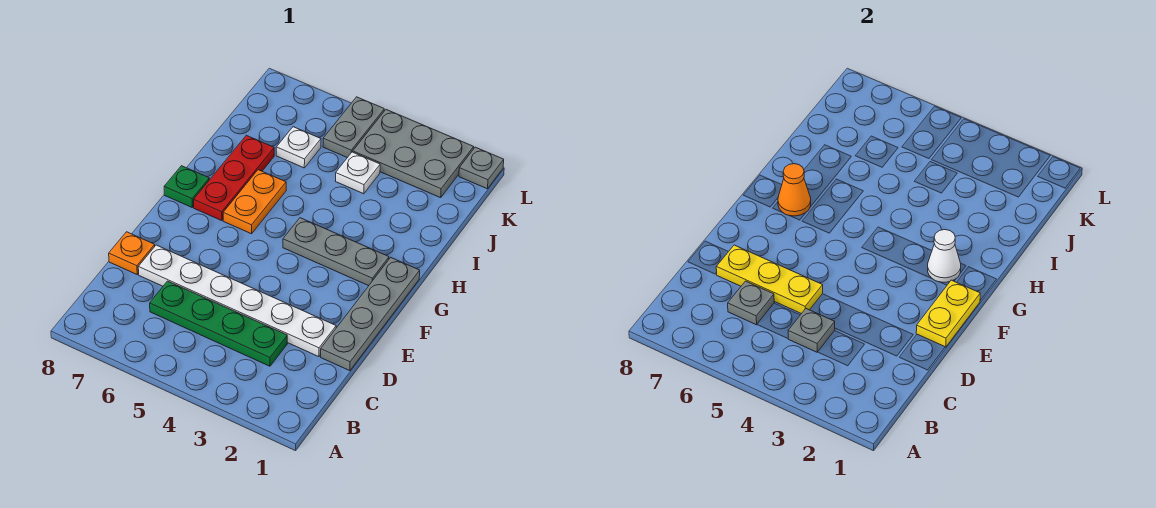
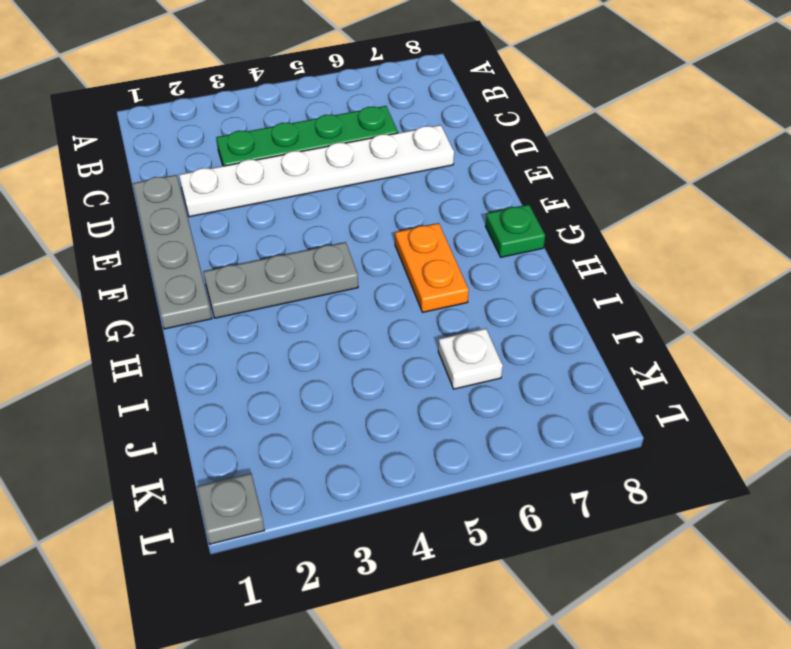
none -> orange 1x1 plate [109,232,155,274]
none -> red 1x3 plate [194,135,274,221]
none -> white 1x1 plate [336,152,380,194]

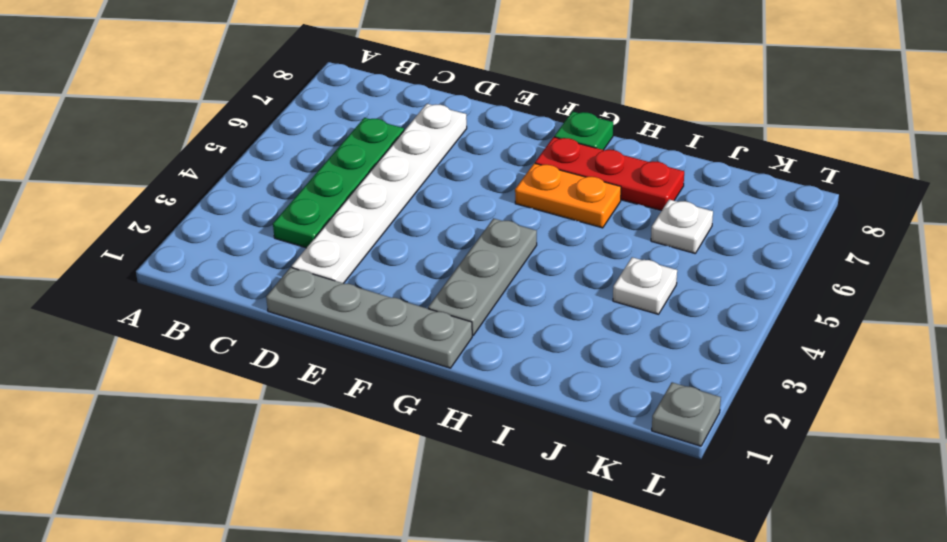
none -> orange 1x1 plate [109,232,155,274]
none -> grey 2x3 plate [353,110,474,198]
none -> grey 1x2 plate [323,97,384,158]

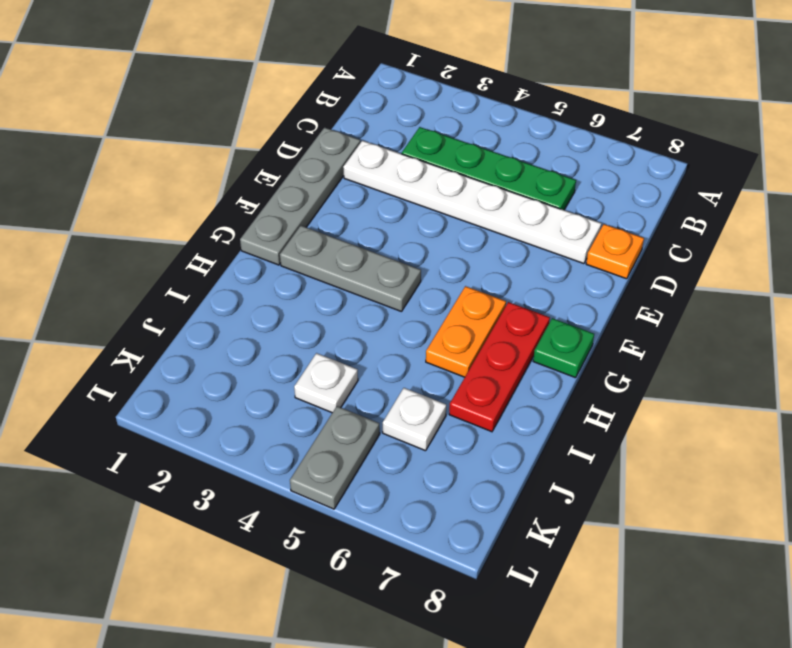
none -> grey 2x3 plate [353,110,474,198]
none -> grey 1x1 plate [459,147,504,189]
none -> grey 1x1 plate [788,309,835,352]

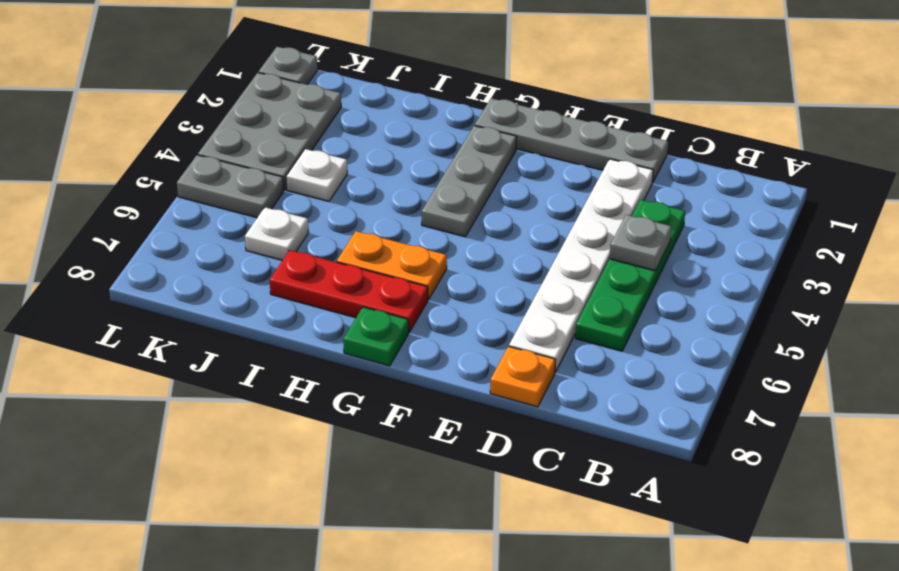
none -> grey 1x1 plate [728,281,774,325]
none -> yellow 1x3 plate [716,245,823,314]
none -> yellow 1x2 plate [916,280,980,347]

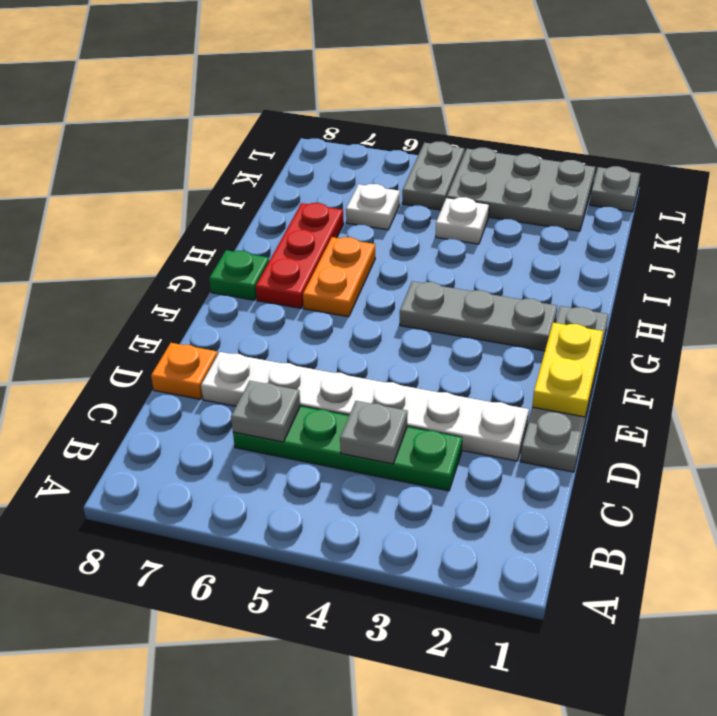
none -> yellow 1x3 plate [716,245,823,314]
none -> white 1x1 cone [928,230,961,282]
none -> orange 1x1 cone [778,164,811,216]

